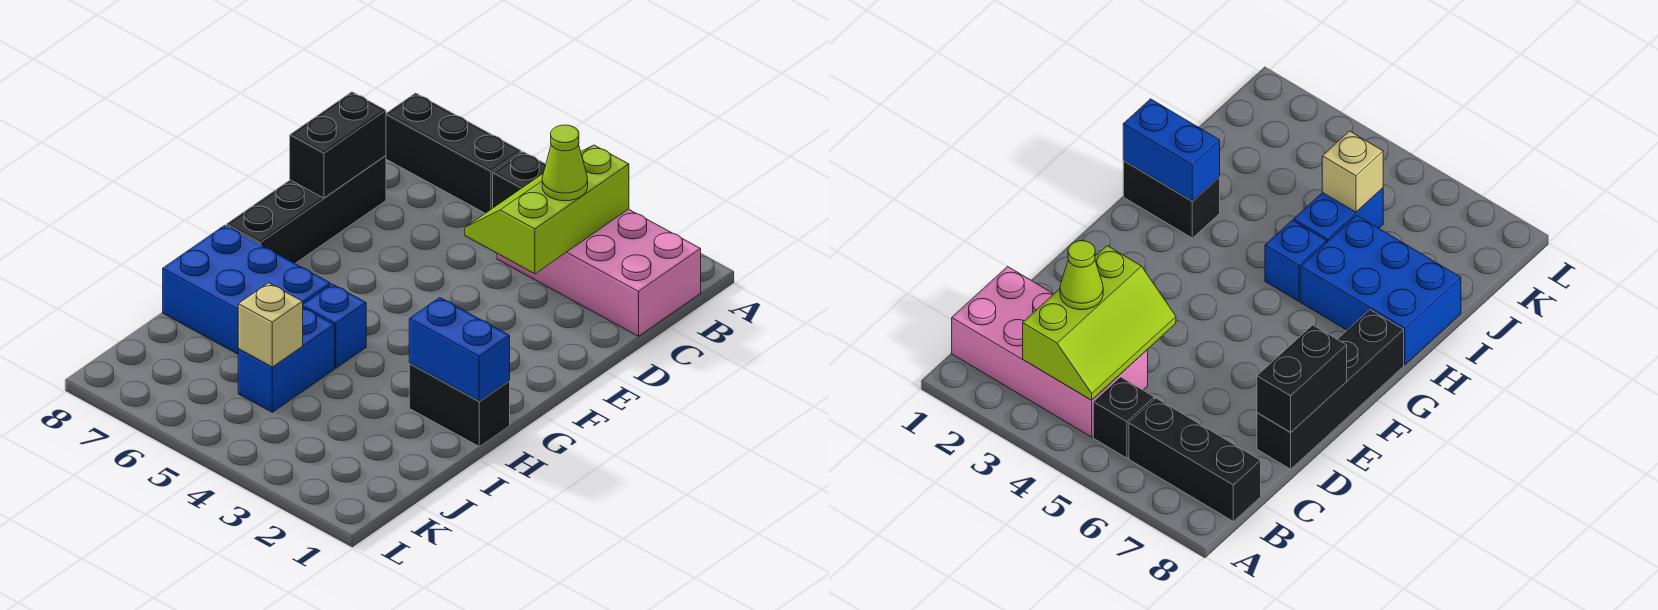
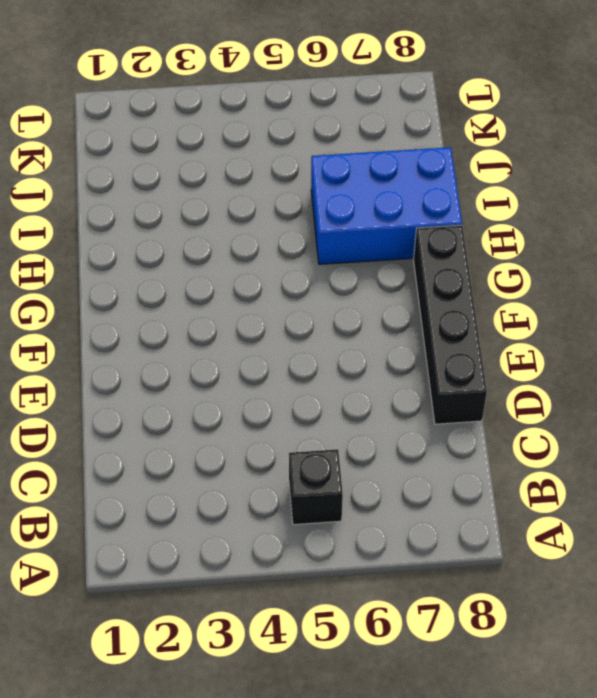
none -> pink 2x4 brick [497,209,701,336]
none -> black 1x3 brick [386,93,521,213]
none -> black 1x2 brick [409,364,510,447]

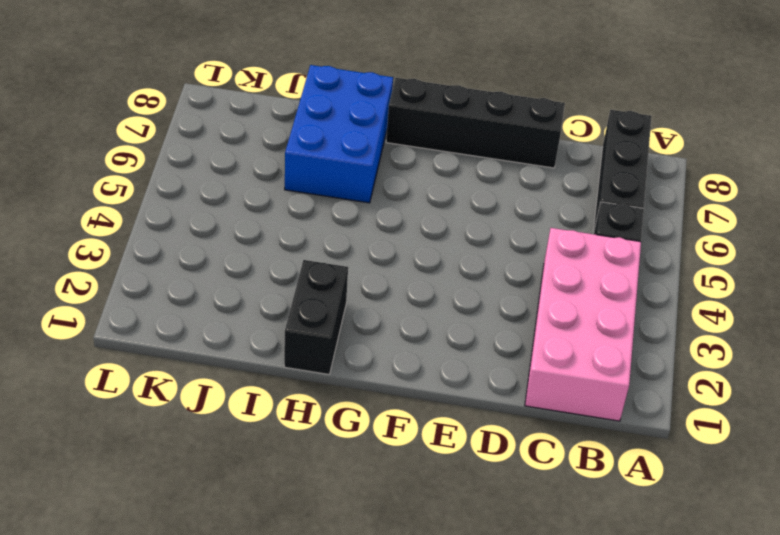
none -> blue 1x1 brick [303,284,366,368]
none -> blue 1x2 brick [238,308,335,412]
none -> lime 2x3 slope [465,145,629,274]

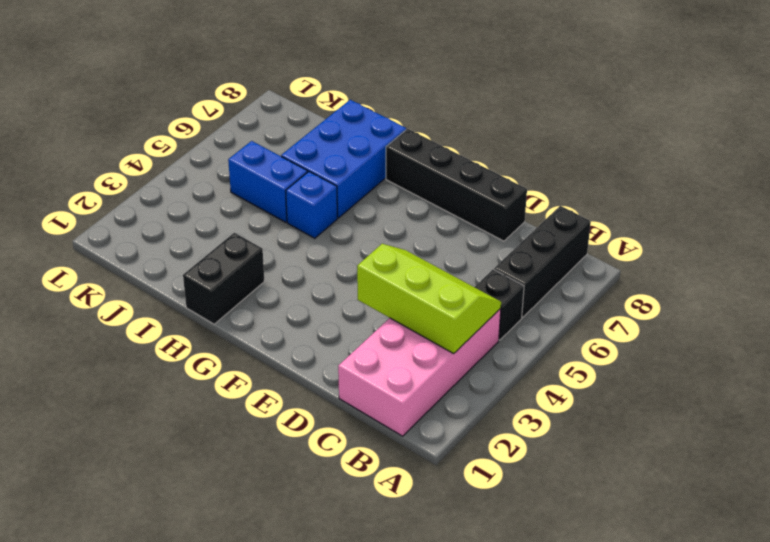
none -> black 1x2 brick [290,92,386,198]
none -> blue 1x2 brick [409,298,510,401]
none -> tan 1x1 brick [238,283,303,367]

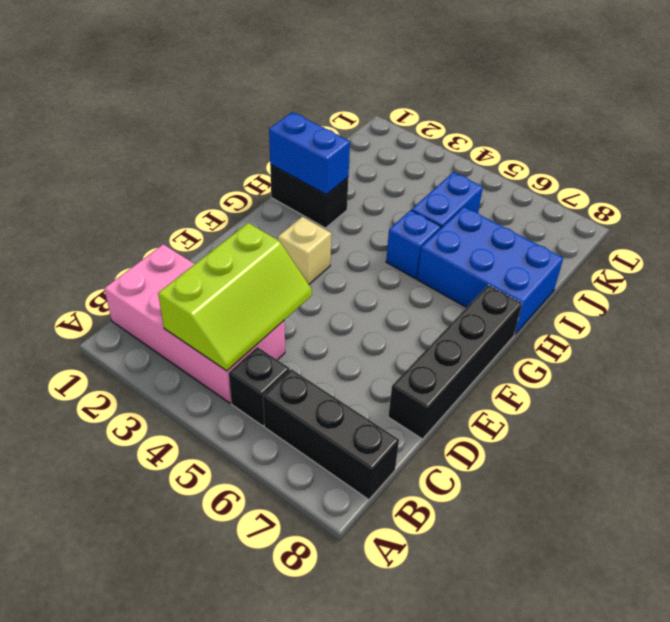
tan 1x1 brick [278,217,331,284] -> tan 1x1 brick moved to [238,283,303,367]
none -> black 1x2 brick [290,92,386,198]
none -> lime 1x1 cone [542,125,588,201]

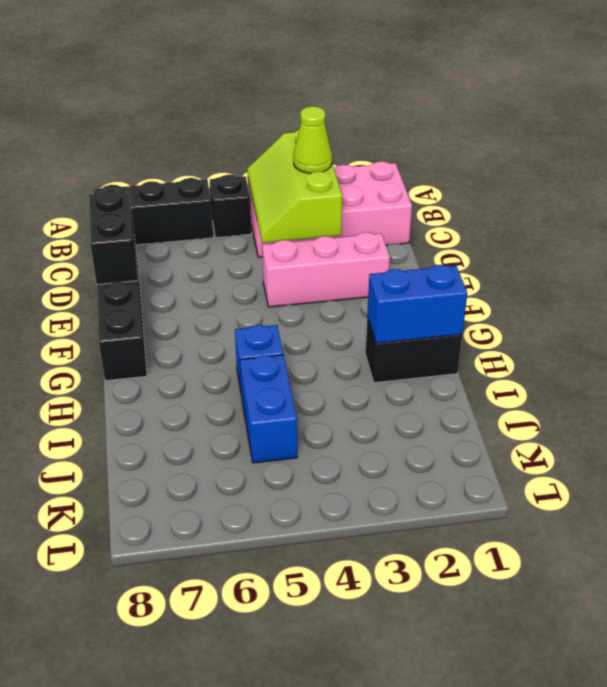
pink 1x3 brick [262,232,390,307] -> none
none -> blue 2x3 brick [163,225,330,354]
none -> tan 1x1 brick [238,283,303,367]

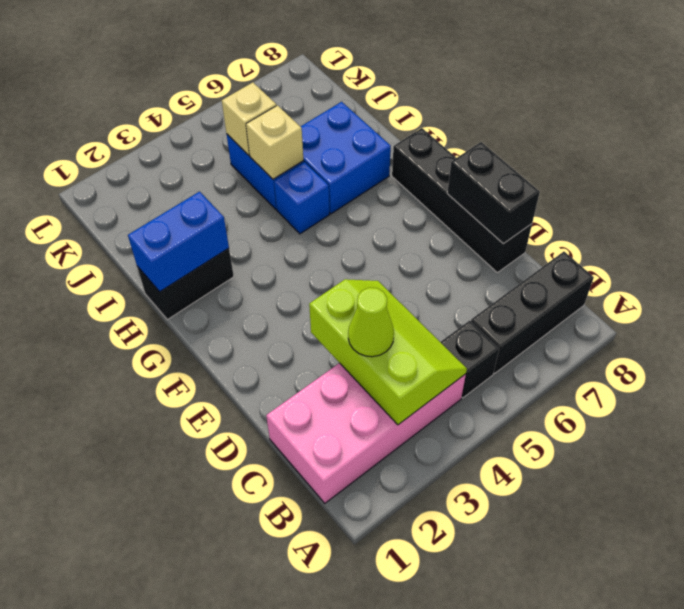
blue 2x2 brick [300,102,391,214] -> blue 2x3 brick [163,225,330,354]
tan 1x1 brick [246,105,303,179] -> none

